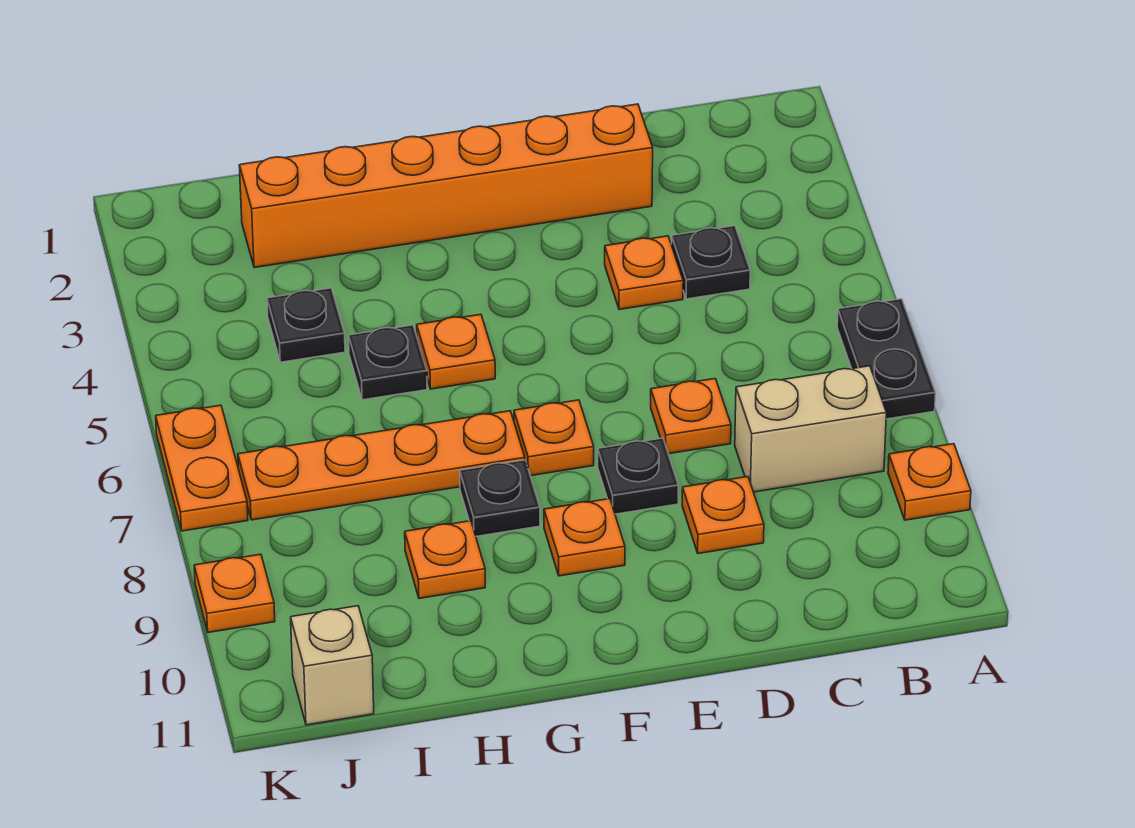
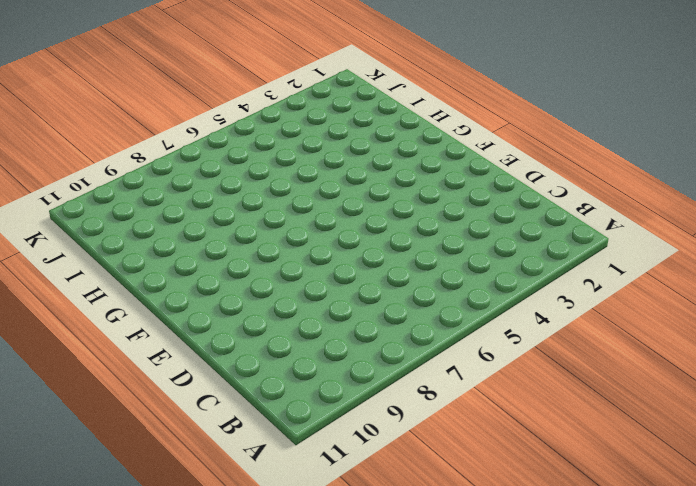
none -> black 1x2 plate [837,299,936,419]
none -> orange 1x1 plate [888,444,971,520]
none -> tan 1x2 brick [735,366,886,492]

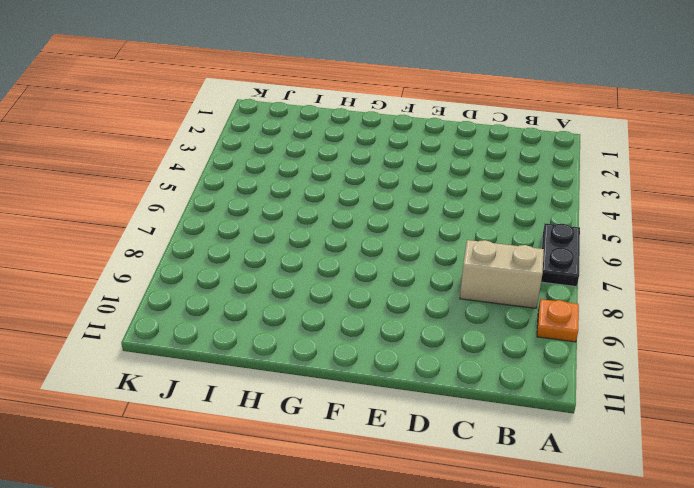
none -> black 1x1 plate [671,226,750,299]
none -> orange 1x6 brick [239,104,653,268]
none -> orange 1x1 plate [605,236,683,310]

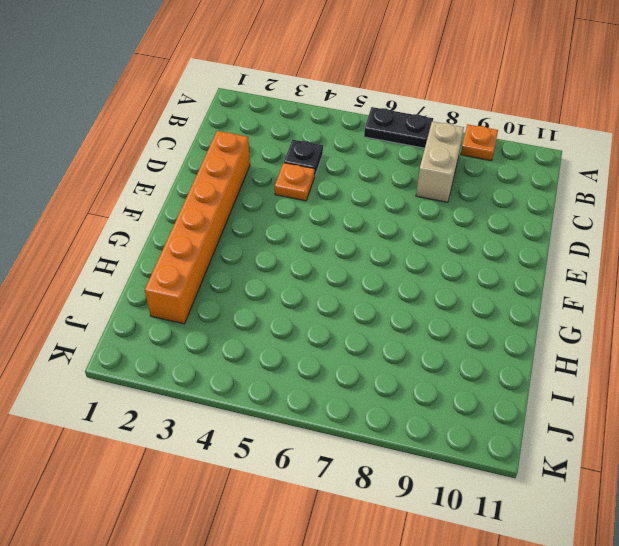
none -> orange 1x1 plate [651,379,731,454]
none -> orange 1x1 plate [682,477,764,554]
none -> black 1x1 plate [598,438,678,514]

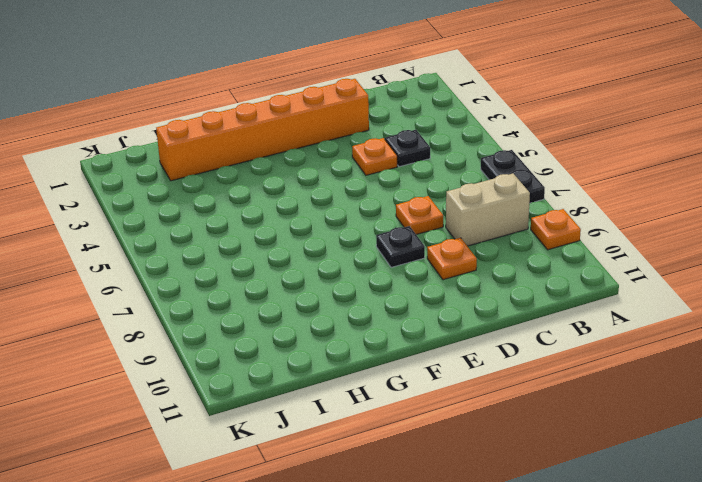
none -> orange 1x1 plate [514,400,594,476]
none -> orange 1x1 plate [544,499,625,576]
none -> orange 1x1 plate [417,314,495,389]

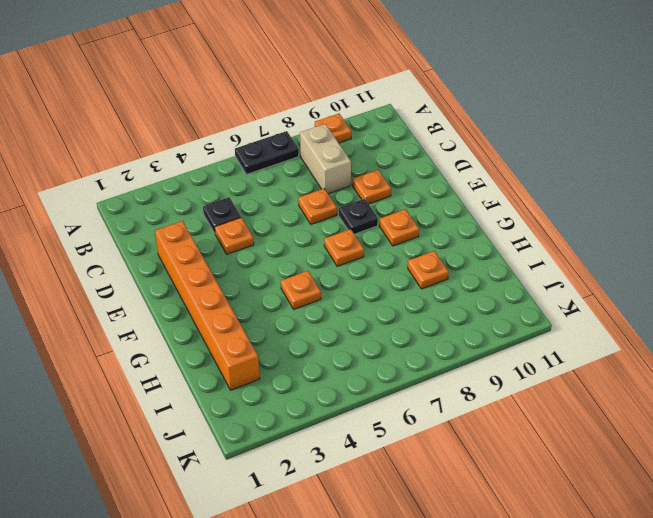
none -> orange 1x4 plate [238,411,525,520]
none -> black 1x1 plate [460,460,540,536]
none -> black 1x1 plate [349,325,427,400]

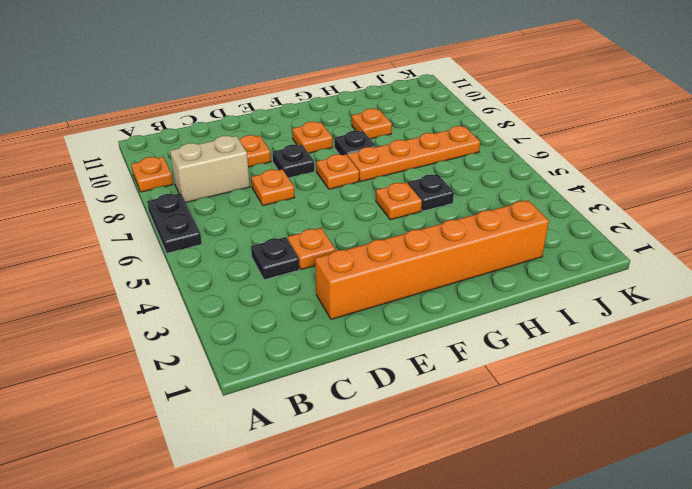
none -> black 1x1 plate [267,288,345,362]
none -> tan 1x1 brick [291,606,374,725]
none -> orange 1x2 plate [156,405,248,531]

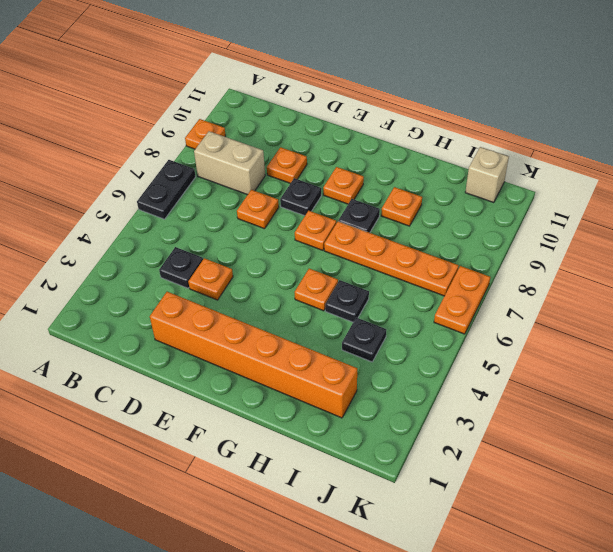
none -> orange 1x1 plate [194,554,275,632]

